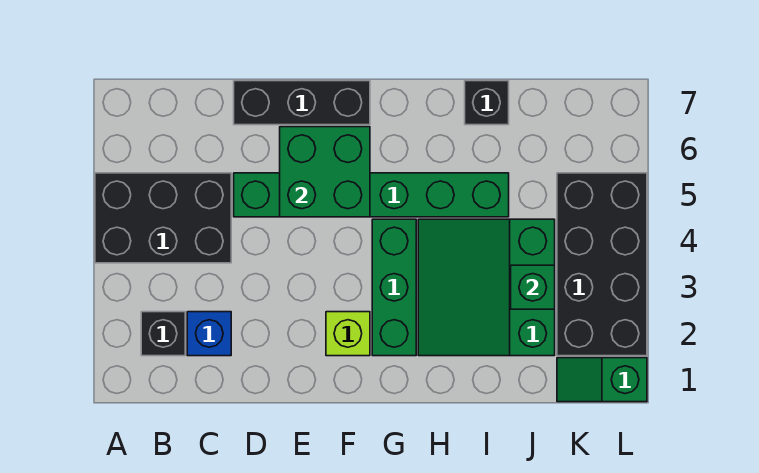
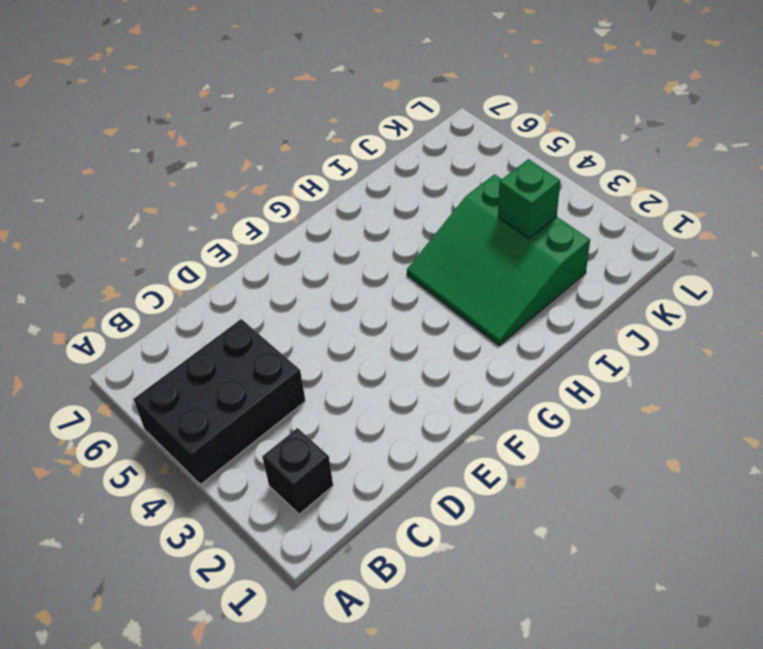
none -> blue 1x1 brick [187,312,231,356]
none -> green 1x6 brick [234,173,509,217]
none -> black 1x3 brick [234,81,370,125]

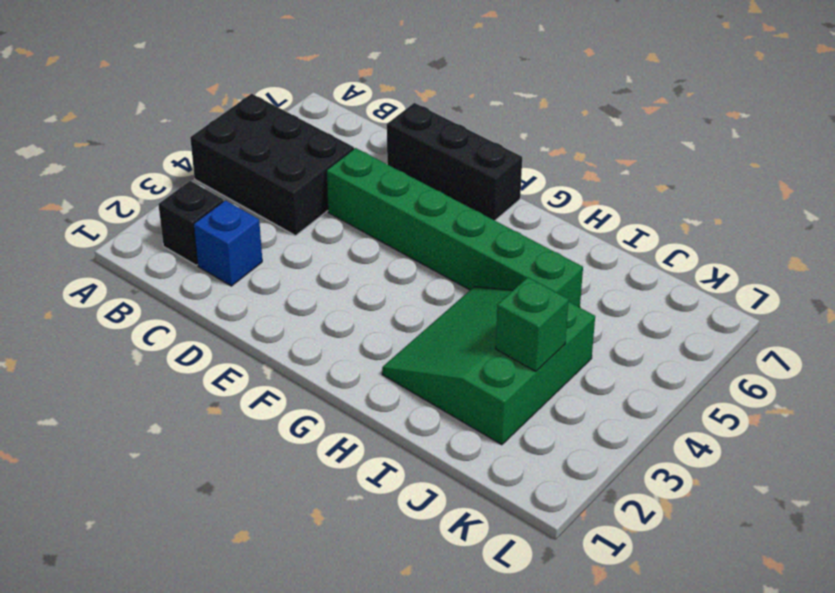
none -> lime 1x1 brick [326,312,370,356]
none -> green 1x3 brick [372,219,416,356]
none -> black 1x1 brick [465,81,509,125]

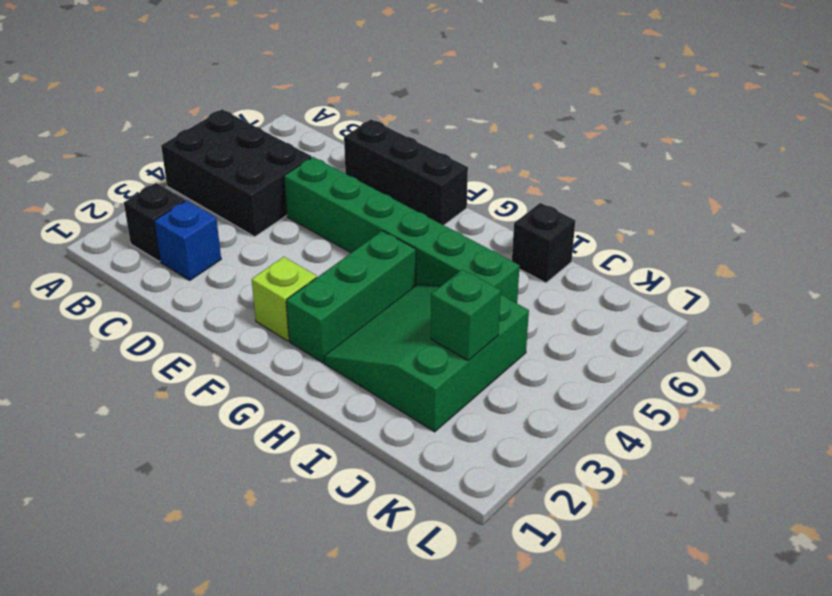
none -> green 1x2 slope [557,358,647,402]
none -> black 2x4 brick [557,173,647,356]
none -> green 2x2 brick [280,127,370,217]

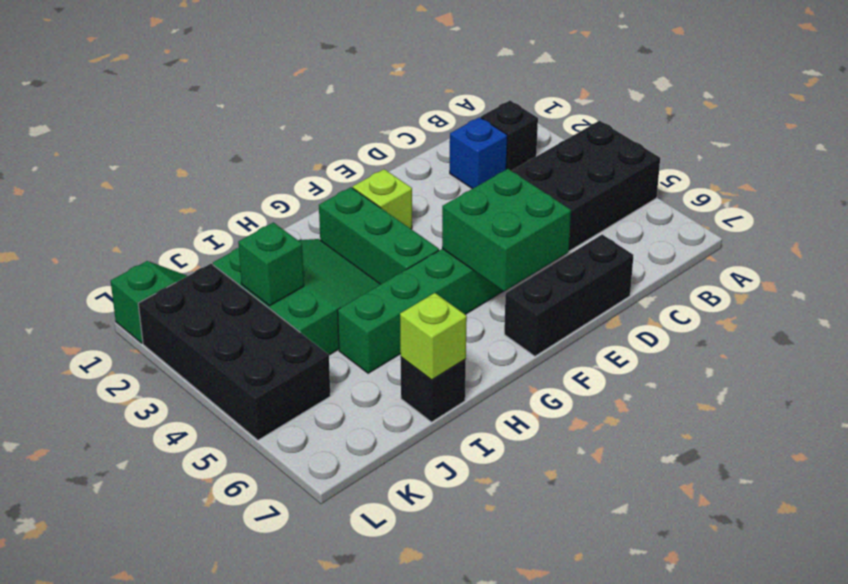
lime 1x1 brick [400,293,467,380] -> none

